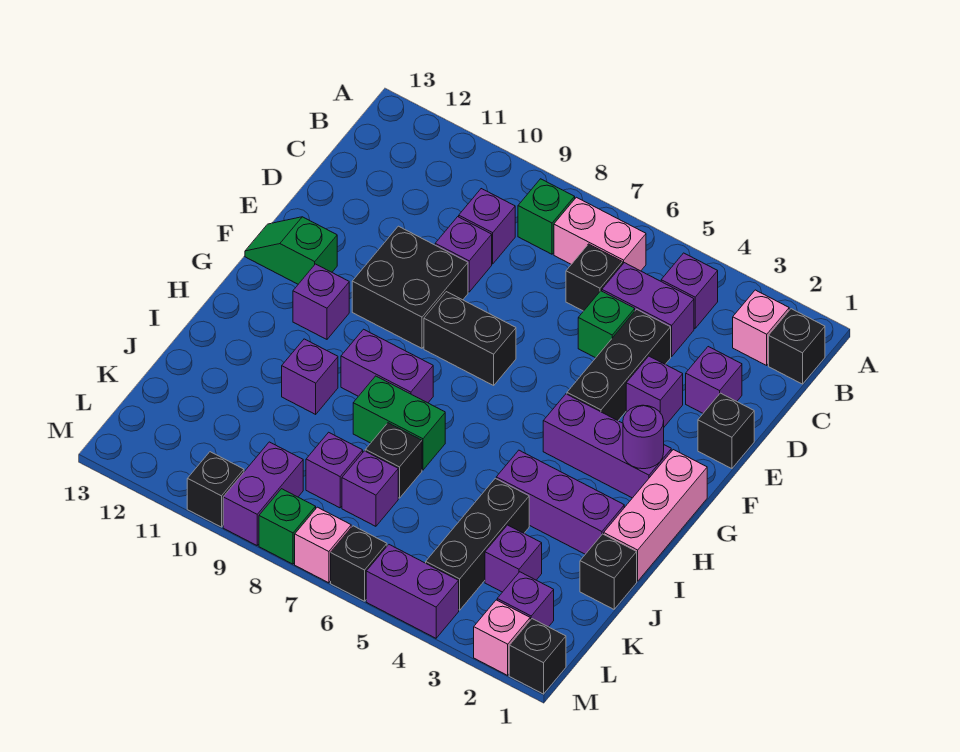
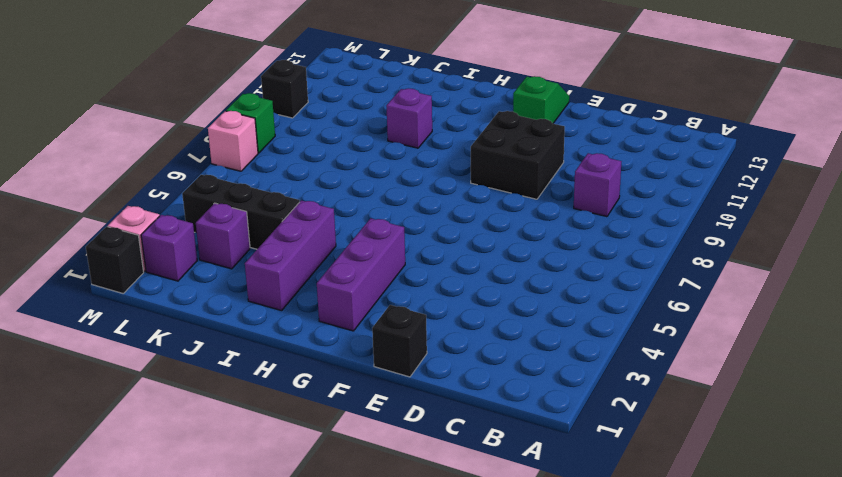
none -> black 1x1 brick [769,309,825,384]
none -> pink 1x1 brick [733,290,789,365]
none -> purple 1x1 brick [661,253,718,328]
none -> pink 1x2 brick [554,197,646,271]

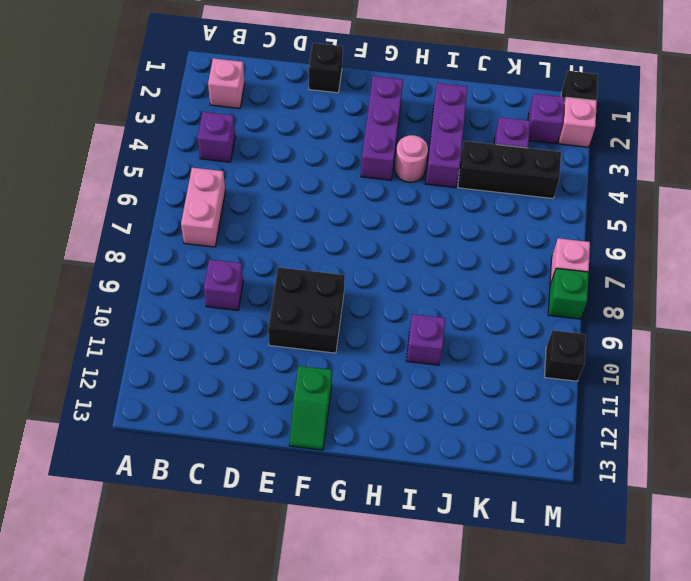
pink 1x1 round brick [395,135,428,182] -> none
none -> black 1x1 brick [769,309,825,384]
none -> green 1x1 brick [518,179,575,254]
none -> purple 1x2 brick [602,263,694,357]
none -> black 1x1 brick [566,244,623,311]

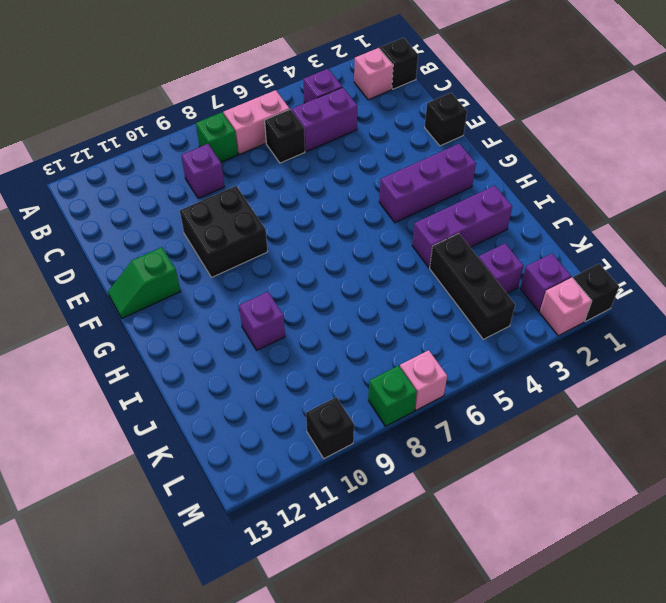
none -> purple 1x1 brick [686,347,742,413]
none -> black 1x3 brick [567,309,671,421]
none -> green 1x1 brick [578,291,635,358]
none -> purple 1x1 brick [435,217,492,292]

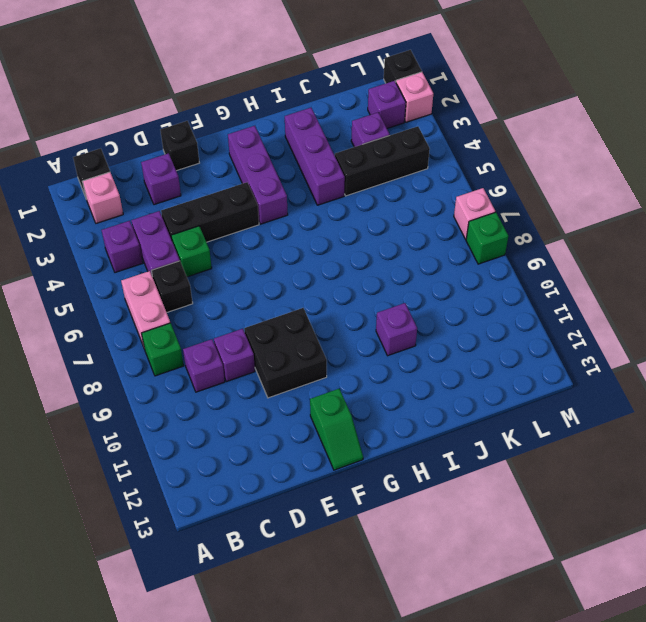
none -> purple 1x1 brick [626,356,683,427]
none -> black 1x2 brick [424,292,516,385]
none -> pink 1x3 brick [604,450,707,581]
none -> purple 1x1 brick [293,264,349,339]

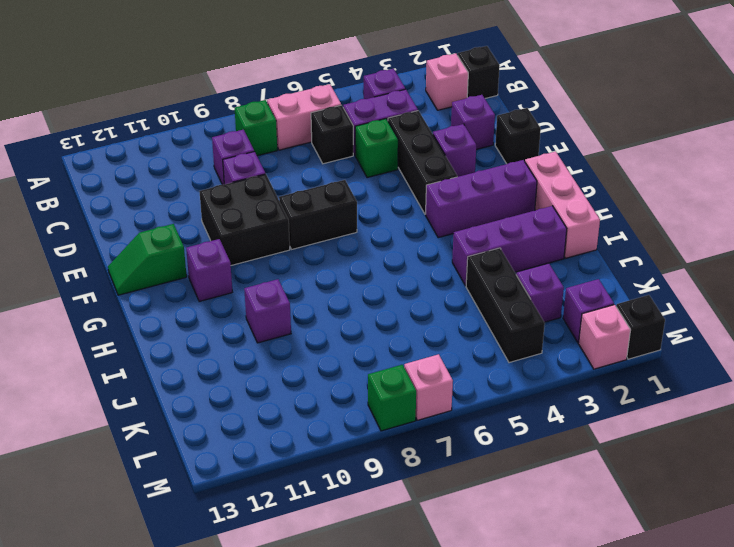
none -> purple 1x2 brick [341,329,433,403]
none -> green 1x2 brick [353,376,445,470]
none -> black 1x1 brick [580,534,637,609]
none -> black 1x1 brick [365,423,422,498]

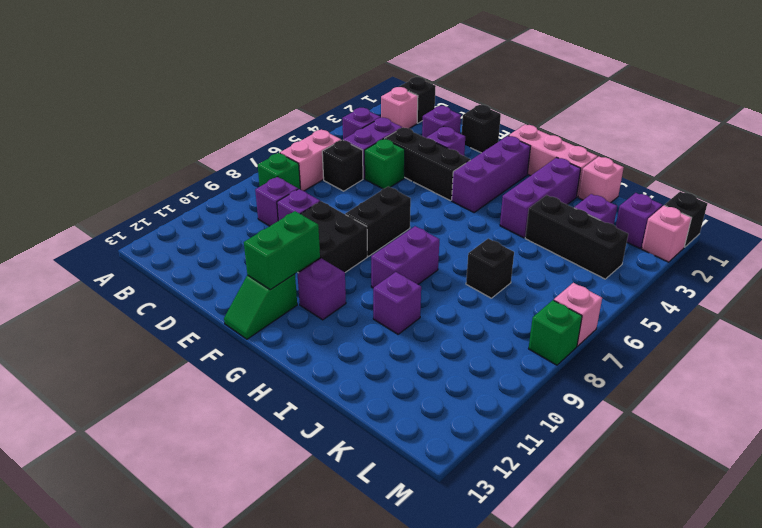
green 1x2 brick [244,211,320,290] -> green 1x2 brick moved to [353,376,445,470]
pink 1x1 brick [578,157,624,203] -> black 1x1 brick [580,534,637,609]
none -> purple 1x1 brick [342,451,398,526]
none -> purple 1x1 brick [306,432,363,508]
none -> purple 1x2 brick [223,442,303,545]
none -> purple 1x2 brick [366,545,459,638]

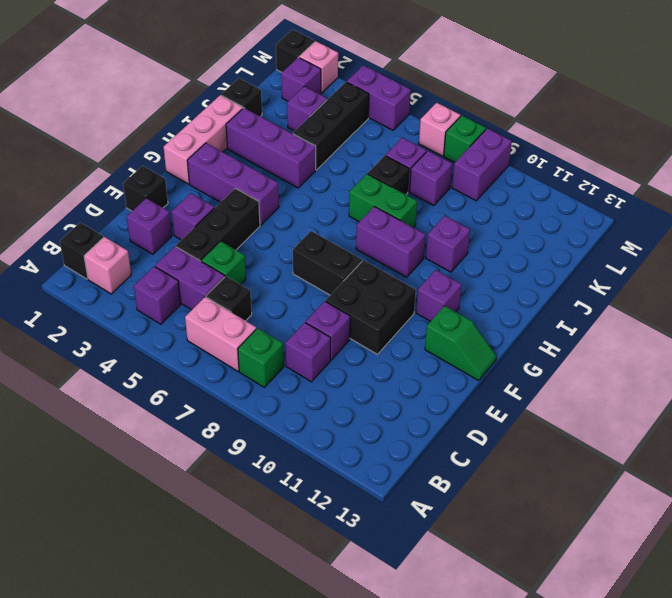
none -> black 1x1 brick [331,526,387,601]
none -> black 1x1 brick [187,452,244,527]
none -> purple 1x1 round brick [623,405,664,469]

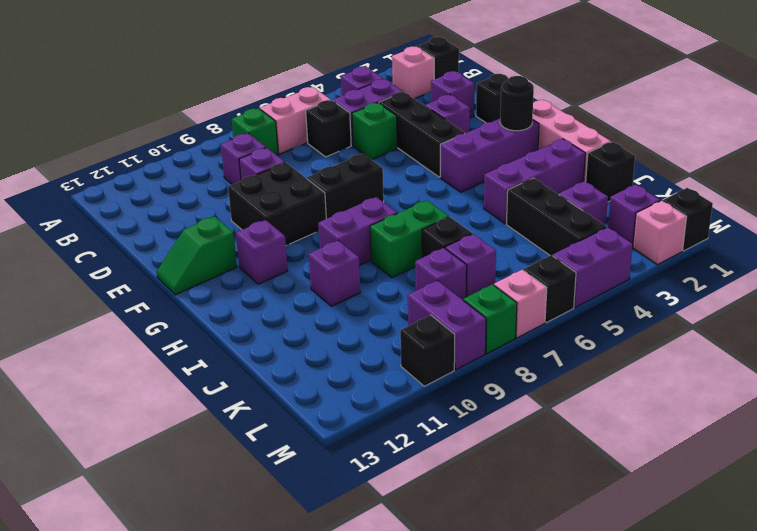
black 1x1 round brick [500,76,534,131] -> purple 1x1 round brick [623,405,664,469]

